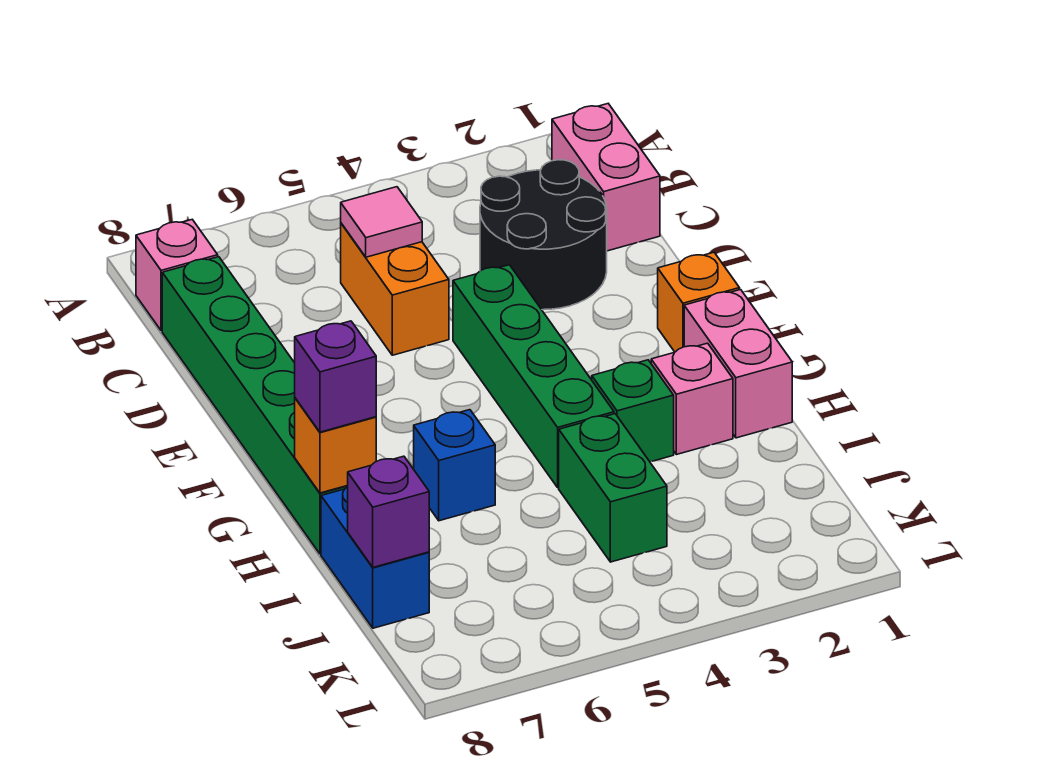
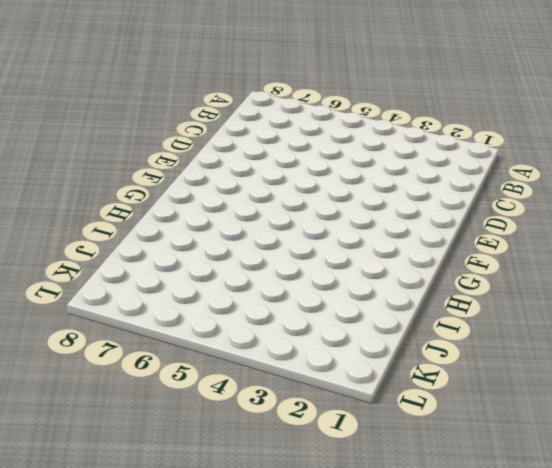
none -> pink 1x2 brick [552,104,660,251]
none -> pink 1x1 brick [136,220,218,331]
none -> black 2x2 round brick [480,160,607,310]

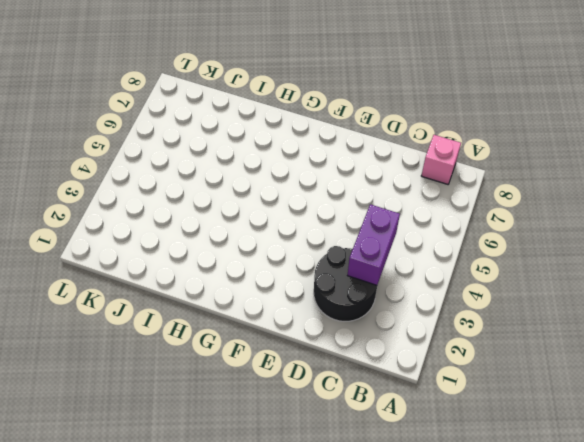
purple 1x2 brick [348,204,400,285] -> none
none -> pink 1x2 brick [552,104,660,251]
none -> orange 1x2 brick [341,223,449,355]
none -> green 1x6 brick [162,257,348,554]

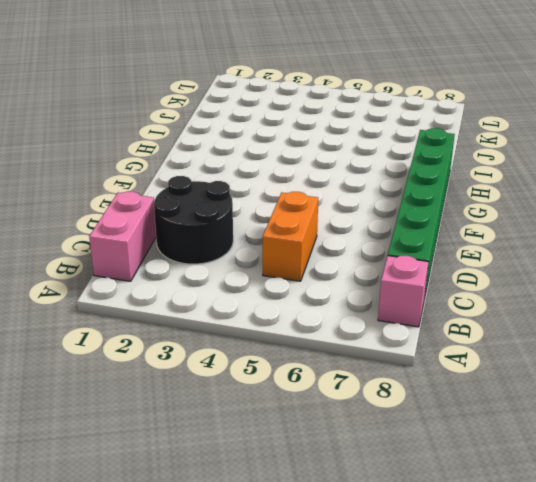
none -> green 1x4 brick [453,265,614,488]
none -> orange 1x1 brick [658,252,739,352]
none -> pink 1x2 brick [684,290,792,438]

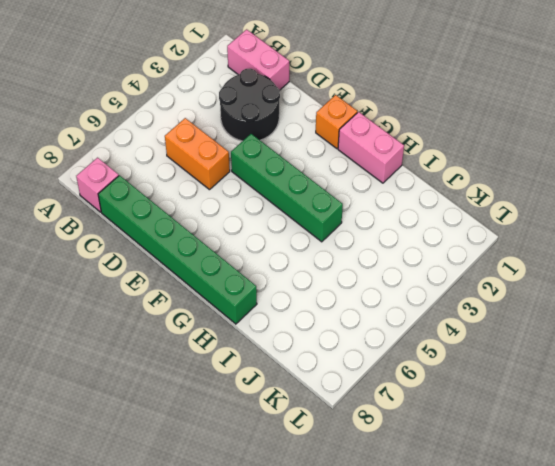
none -> pink 1x1 brick [651,343,733,455]
none -> green 1x1 brick [592,360,674,462]
none -> blue 1x1 brick [414,410,495,521]

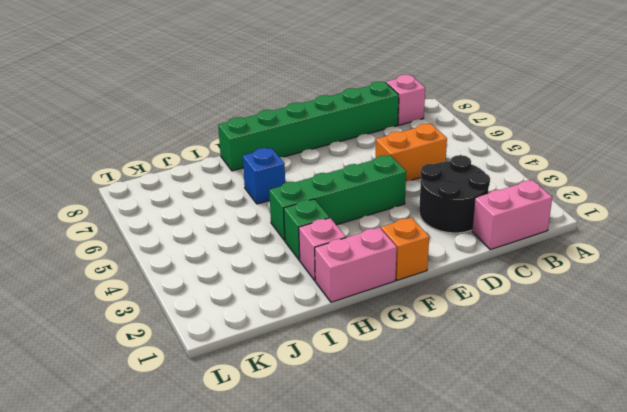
none -> green 1x2 brick [559,414,667,562]
none -> blue 1x2 brick [321,487,429,628]
none -> pink 1x1 tile [341,187,422,257]

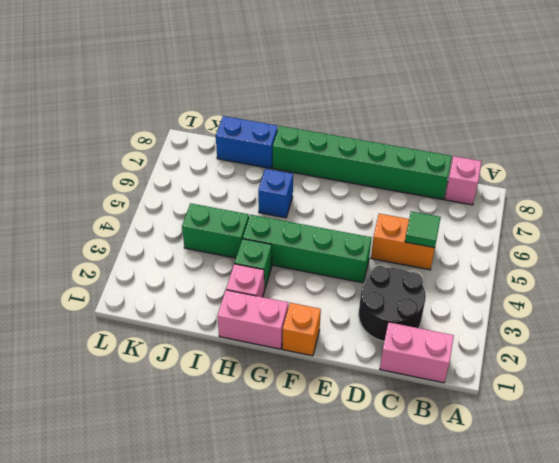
green 1x1 tile [405,211,441,248] -> pink 1x1 tile [341,187,422,257]
none -> orange 1x1 brick [295,398,376,493]
none -> purple 1x1 brick [348,456,429,567]
none -> purple 1x1 brick [295,321,376,432]

